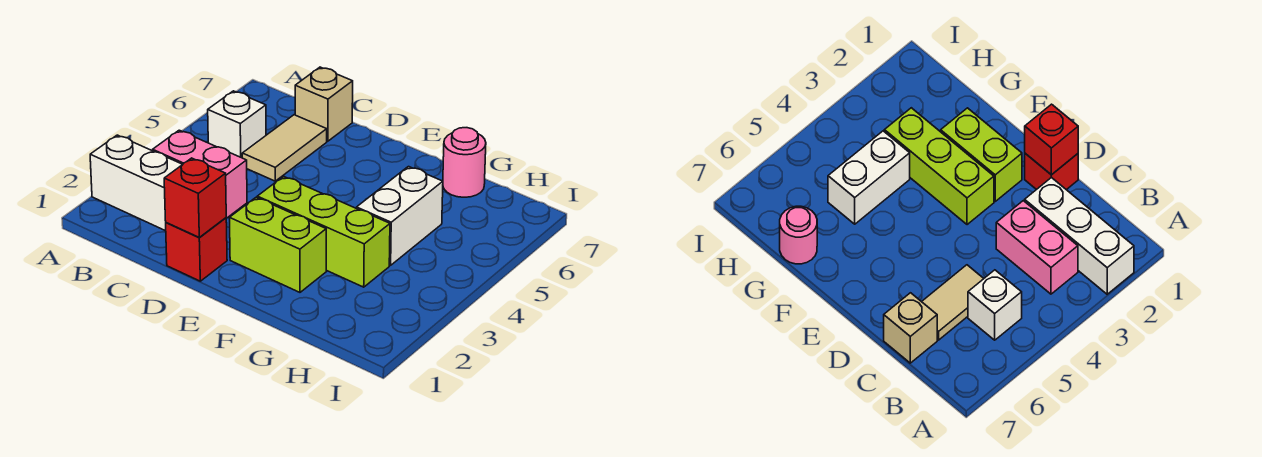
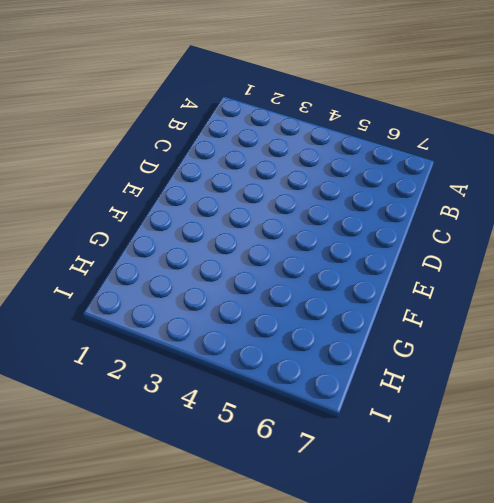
none -> white 1x3 brick [90,135,183,231]
none -> pink 1x2 brick [153,130,247,218]

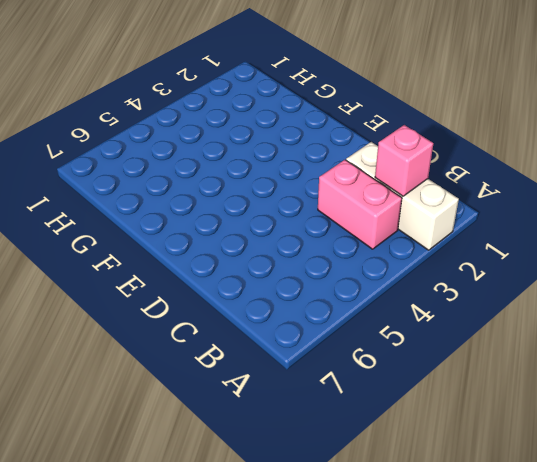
pink 1x1 brick [375,125,433,196] -> none
none -> white 1x1 brick [208,91,266,158]
none -> tan 1x2 tile [242,115,327,181]

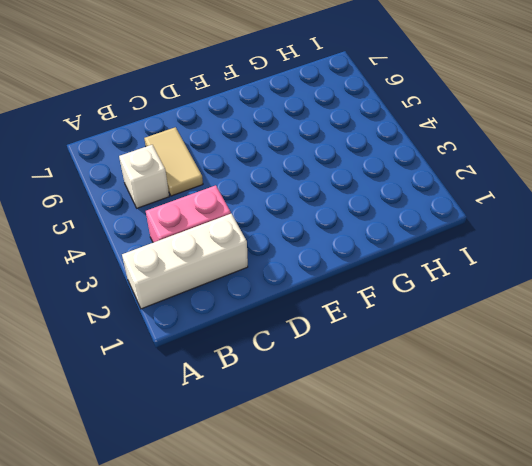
none -> tan 1x1 brick [295,67,353,141]
none -> red 1x1 brick [166,218,227,281]

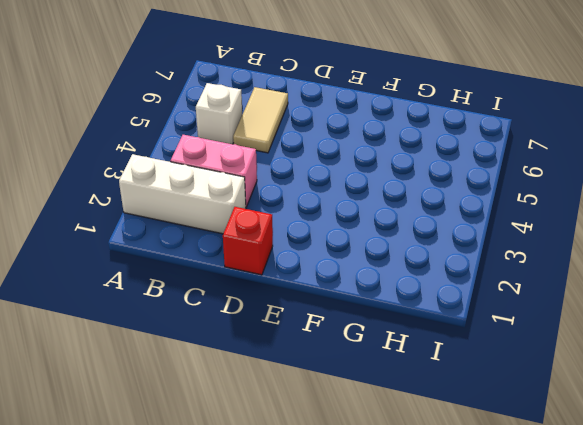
none -> tan 1x1 brick [295,67,353,141]
none -> lime 1x2 brick [229,197,326,292]

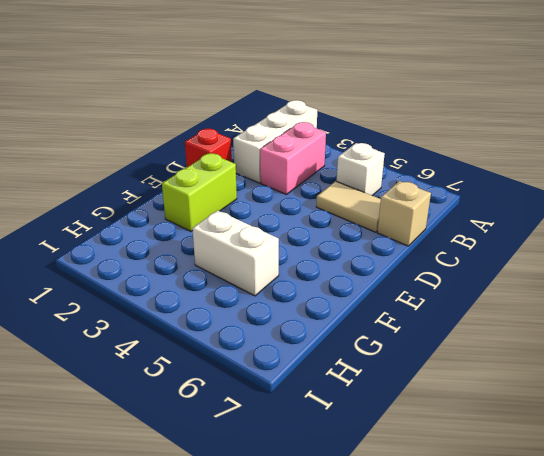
none -> lime 1x3 brick [257,176,390,287]
none -> pink 1x1 round brick [443,128,486,197]

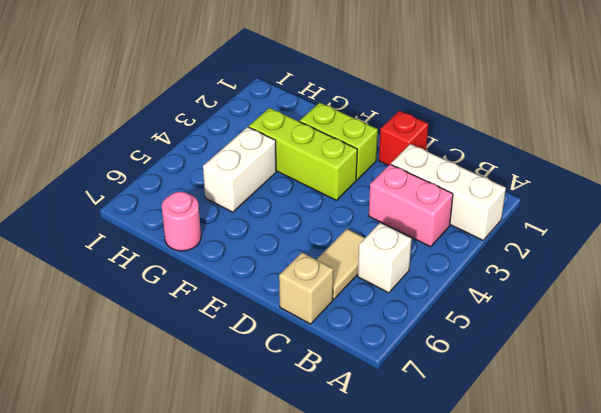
none -> red 1x1 brick [164,158,226,238]

